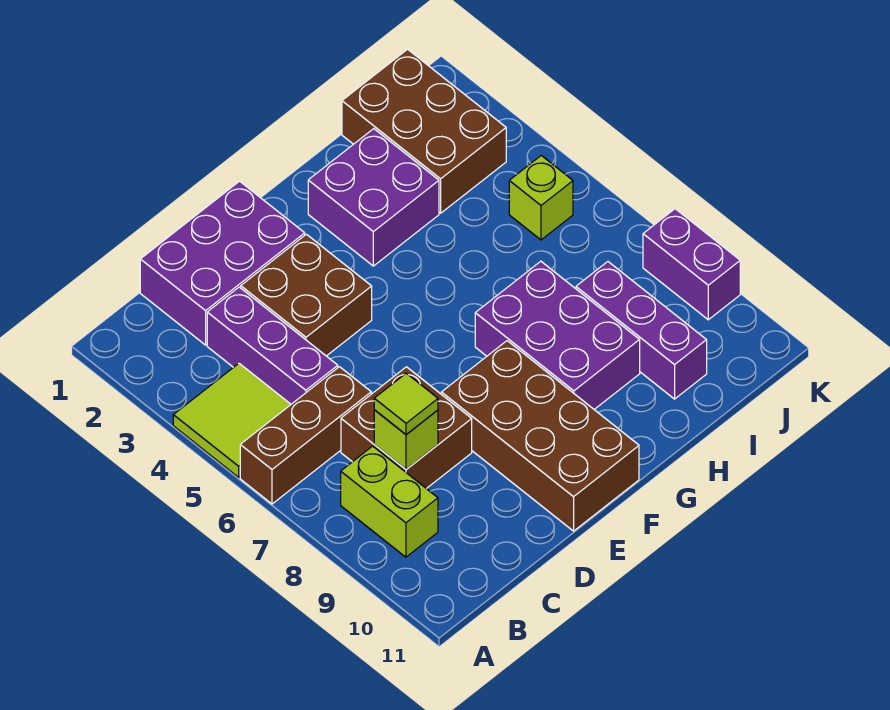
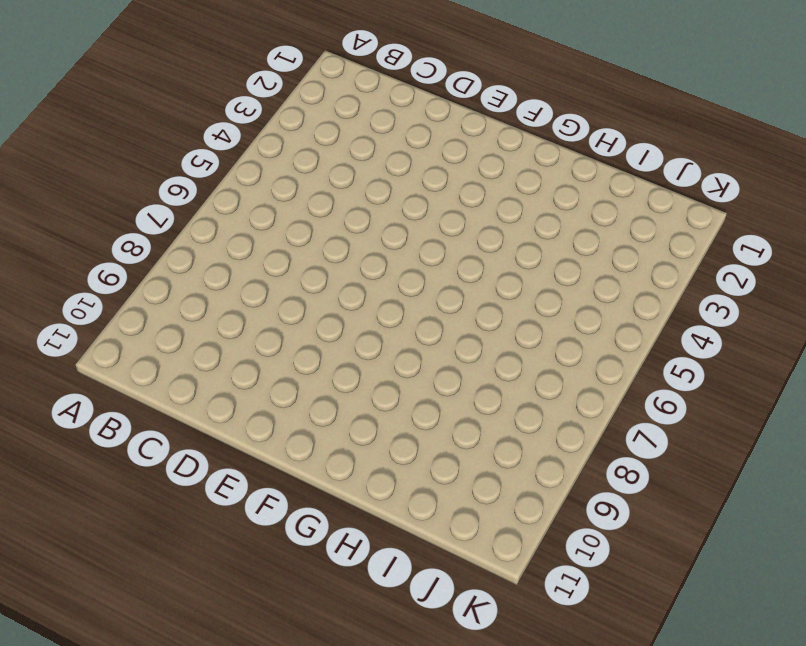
none -> lime 2x2 tile [173,364,291,477]
none -> brown 1x3 brick [240,367,371,504]
none -> lime 1x2 brick [341,446,438,557]

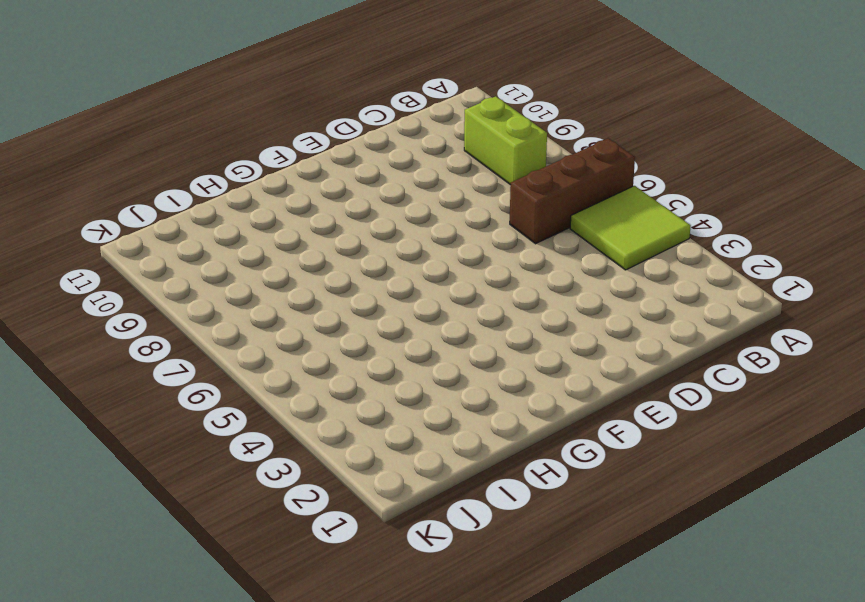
none -> purple 2x3 brick [140,181,305,345]
none -> purple 1x3 brick [207,287,338,404]
none -> brown 2x2 brick [341,367,472,489]

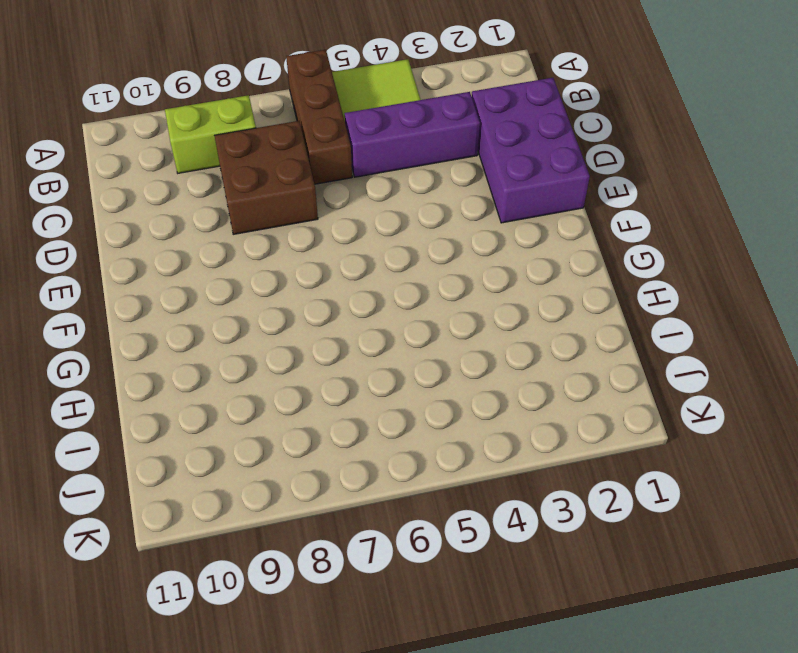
none -> brown 2x2 brick [241,234,372,356]
none -> brown 2x4 brick [441,341,639,531]
none -> purple 2x2 brick [308,129,439,266]

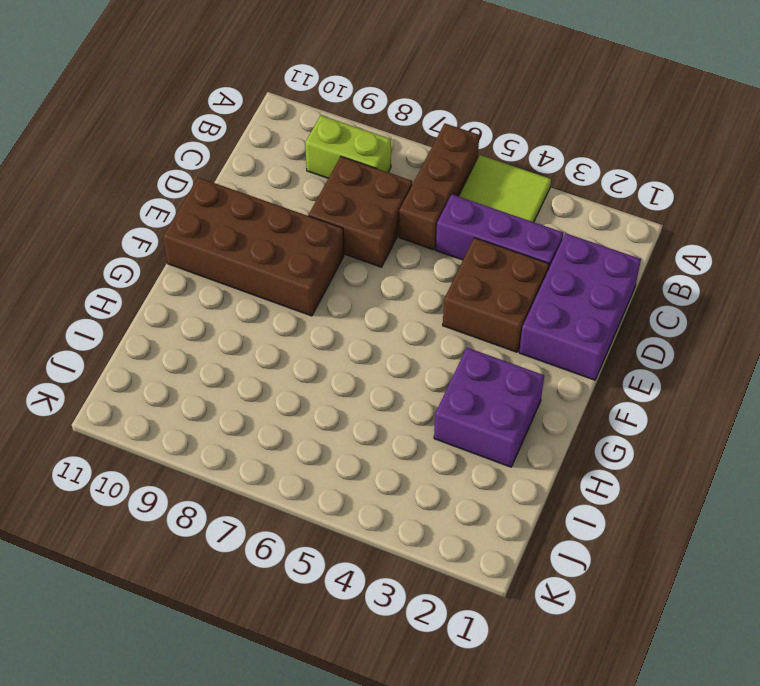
none -> purple 2x3 brick [475,261,640,409]
none -> brown 2x3 brick [342,49,506,213]
none -> purple 1x3 brick [576,262,707,399]

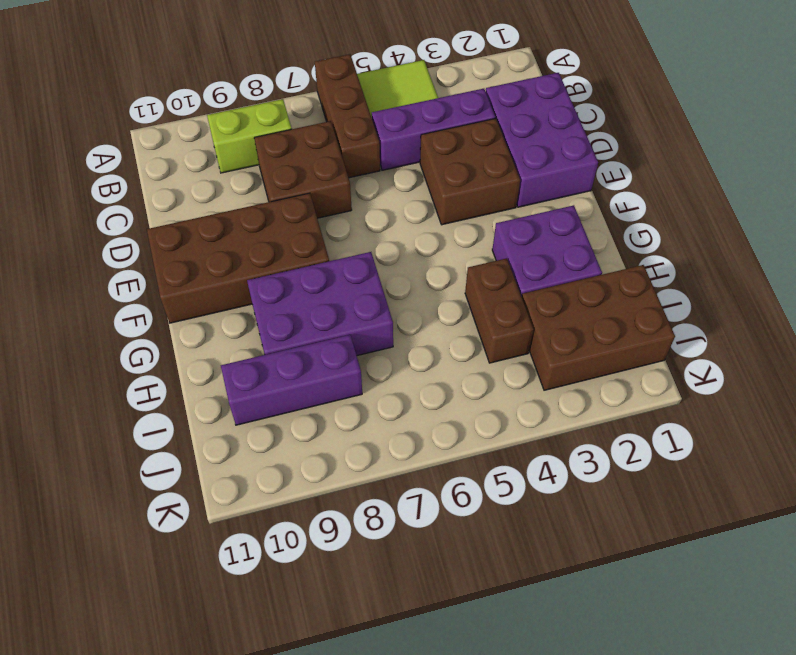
brown 1x2 brick [465,258,534,363] -> none
none -> lime 1x1 brick [509,155,573,240]
none -> purple 1x2 brick [643,209,740,320]
none -> lime 1x1 brick [374,410,438,469]

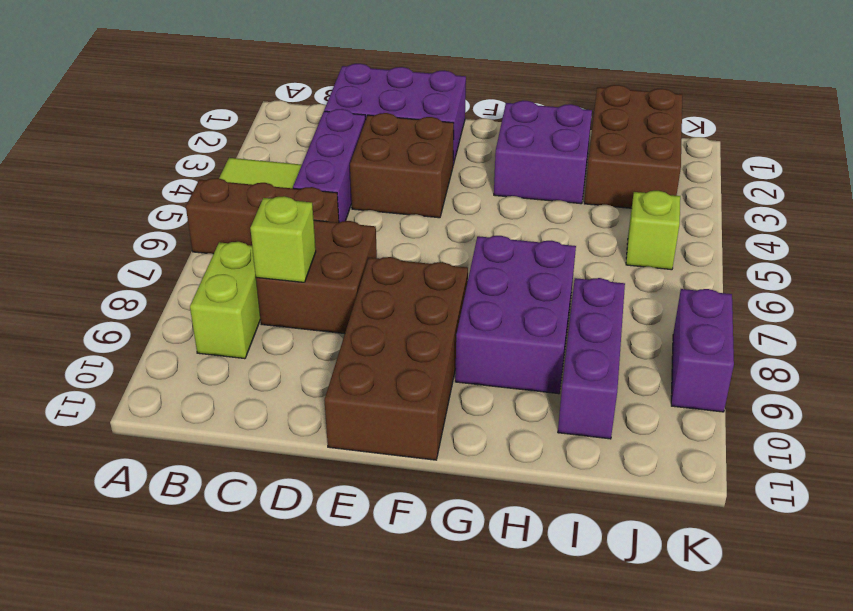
none -> lime 1x1 tile [374,373,438,435]

